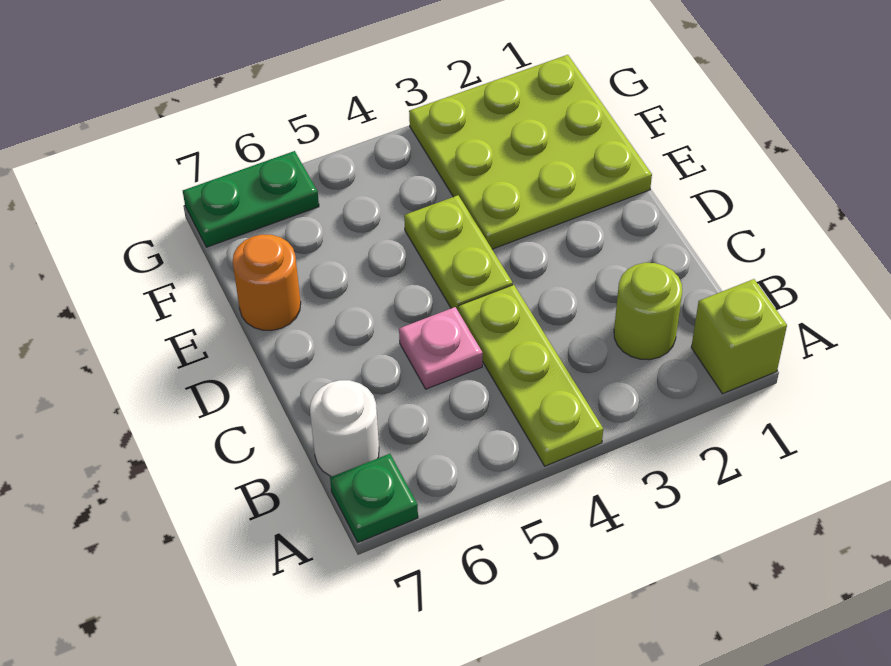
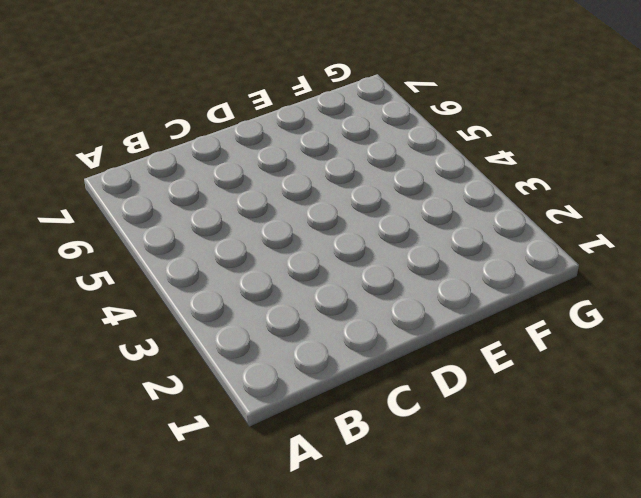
none -> lime 1x1 brick [691,279,787,394]
none -> lime 1x3 plate [458,285,603,466]

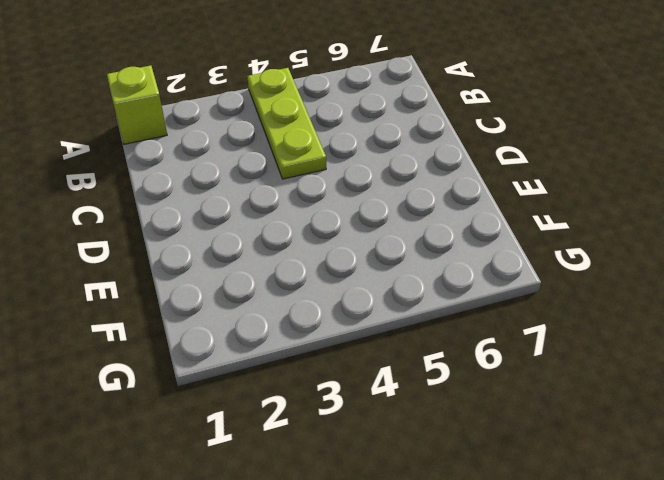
none -> green 1x1 plate [330,454,418,542]
none -> lime 1x1 round brick [614,263,682,360]

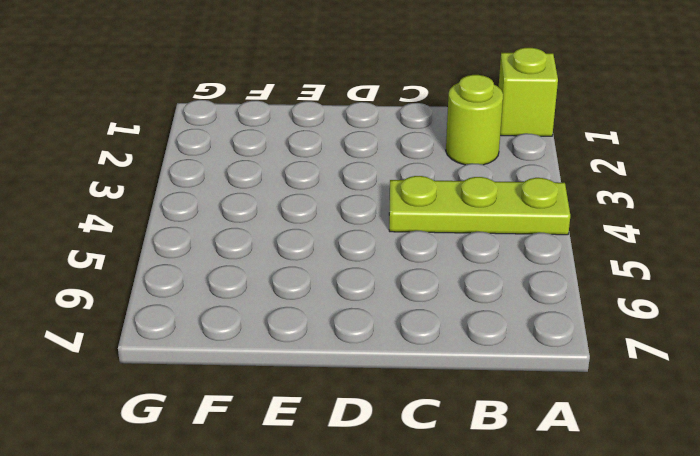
none -> green 1x1 plate [330,454,418,542]
none -> white 1x1 round brick [310,380,379,477]

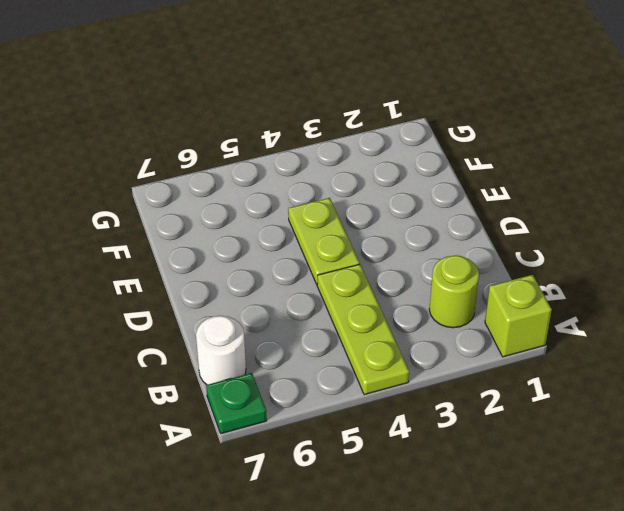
none -> pink 1x1 plate [399,307,483,389]
none -> lime 3x3 plate [409,55,652,249]

